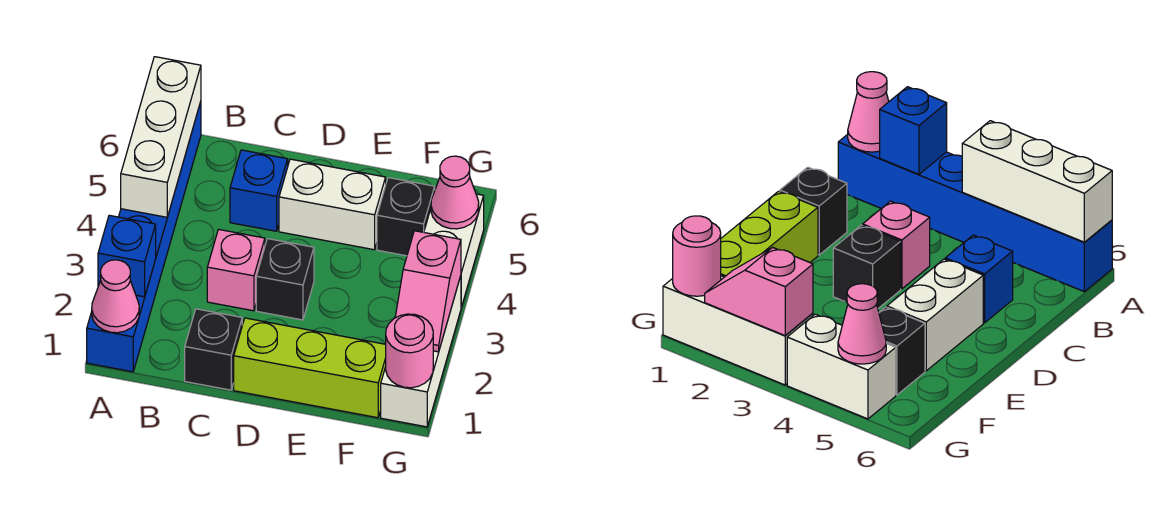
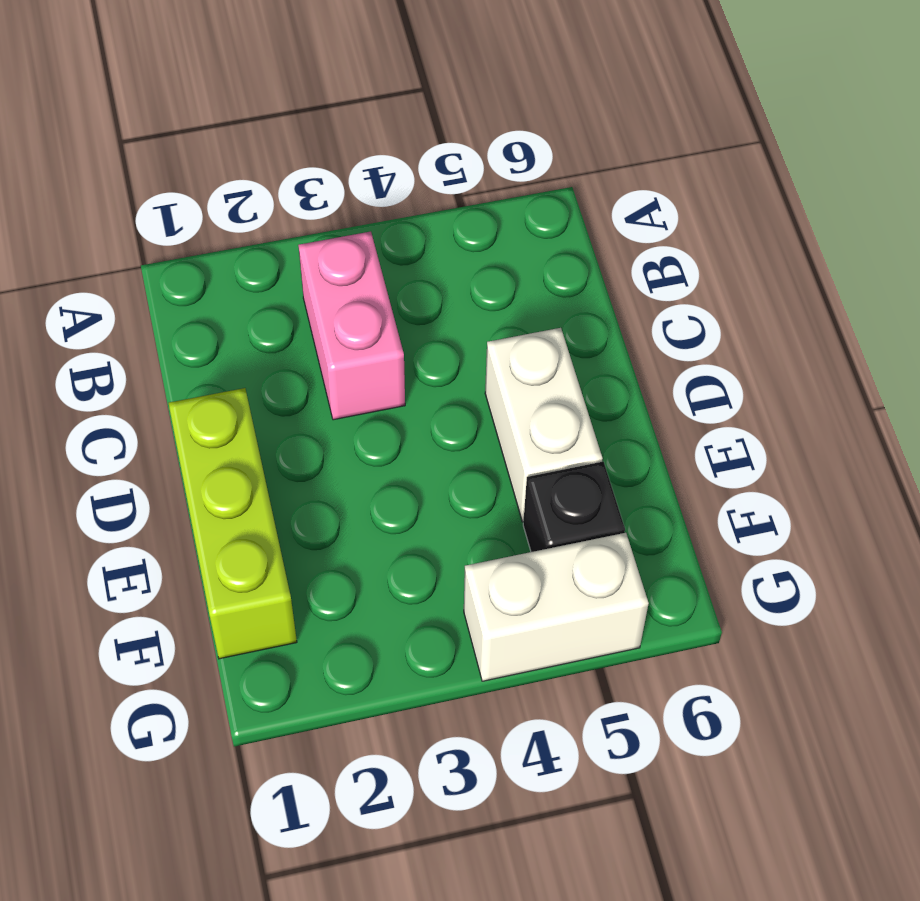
pink 1x2 brick [298,232,405,420] -> pink 1x1 brick [207,229,265,311]
none -> blue 1x6 brick [87,102,201,372]
none -> black 1x1 brick [185,309,242,390]
none -> blue 1x1 brick [230,150,288,231]

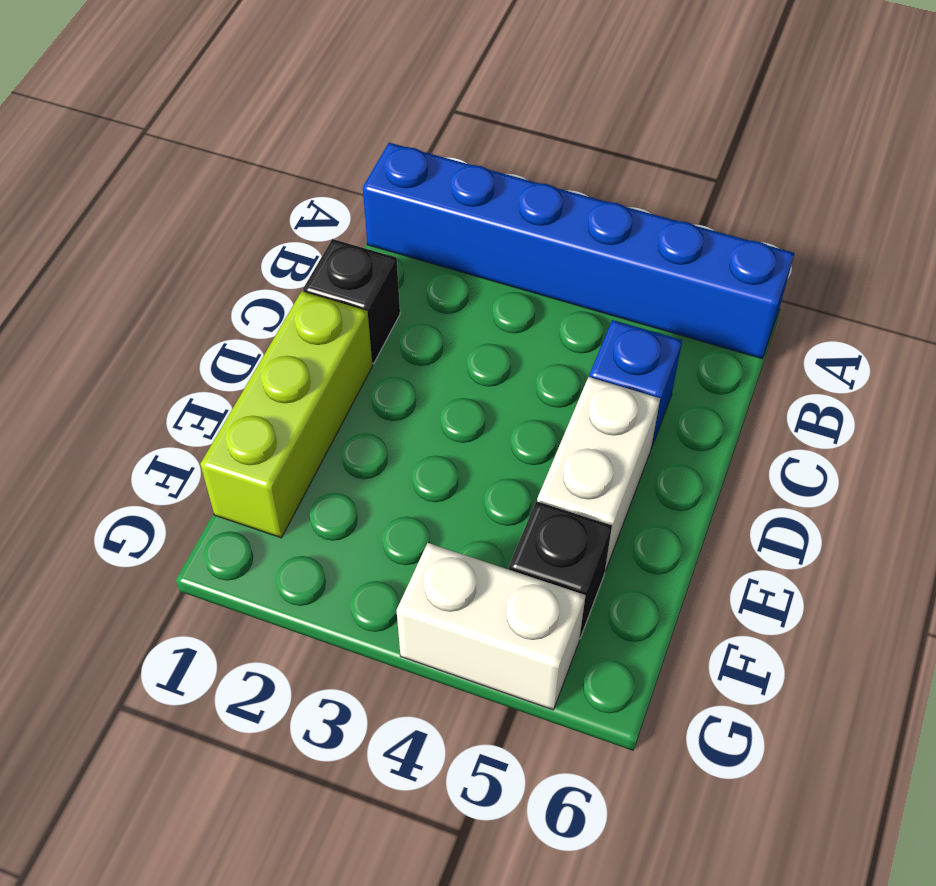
none -> pink 1x1 brick [207,229,265,311]
none -> black 1x1 brick [256,239,314,320]
none -> white 1x3 brick [381,276,461,427]

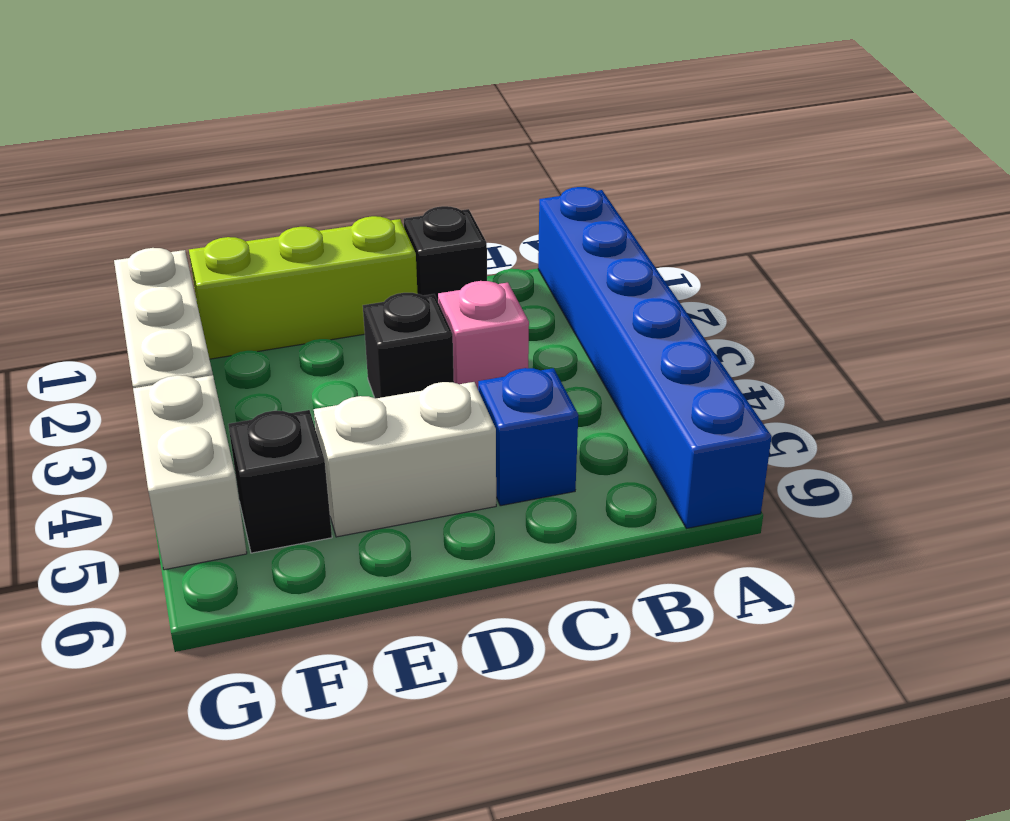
none -> pink 1x1 cone [92,260,139,333]
none -> blue 1x1 brick [98,215,156,297]
none -> white 1x3 brick [121,57,201,217]

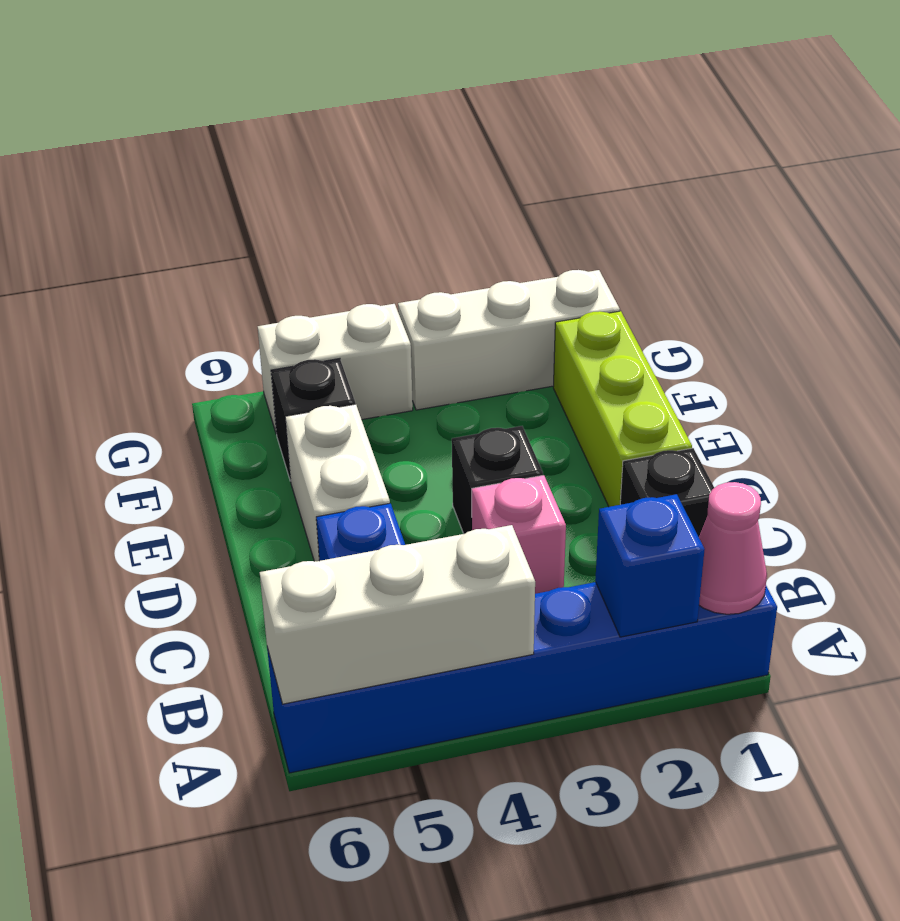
none -> pink 1x1 round brick [386,314,433,388]
none -> pink 1x2 slope [395,231,461,352]
none -> pink 1x1 cone [431,156,479,229]

